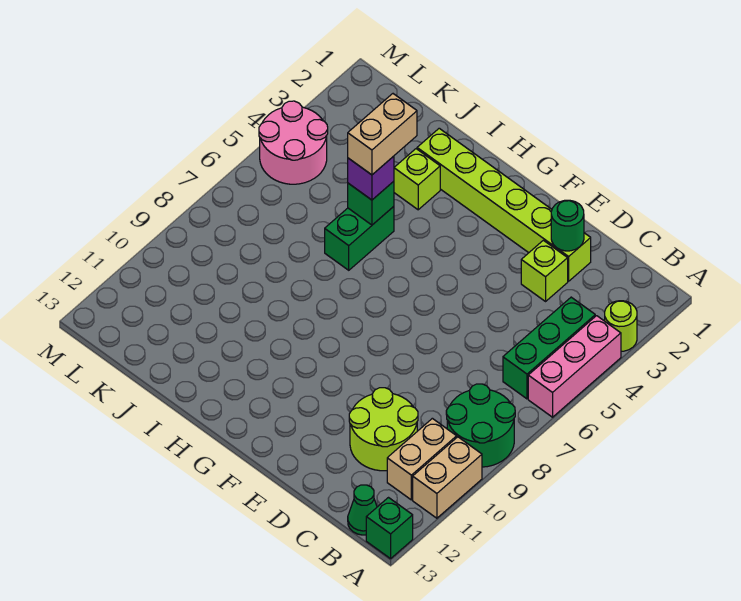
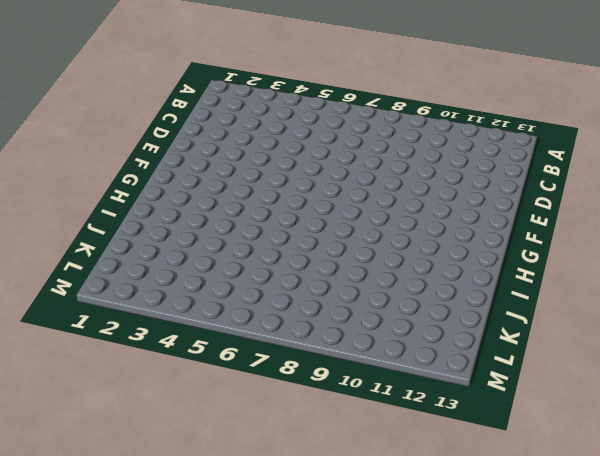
none -> lime 1x1 round brick [605,301,637,351]
none -> pink 1x3 brick [528,316,621,417]
none -> green 2x2 round brick [446,384,515,467]

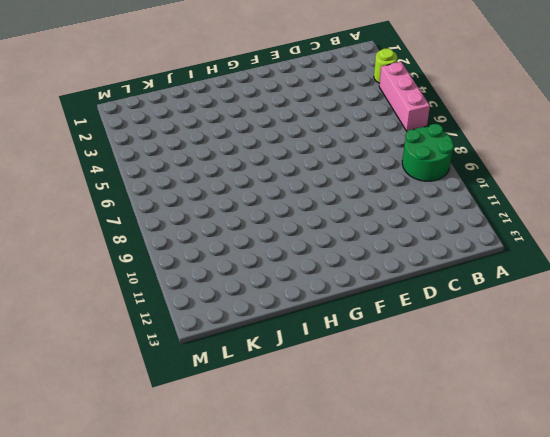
none -> tan 1x2 brick [413,437,482,518]
none -> green 1x1 brick [366,498,413,559]
none -> green 1x3 brick [503,297,595,399]

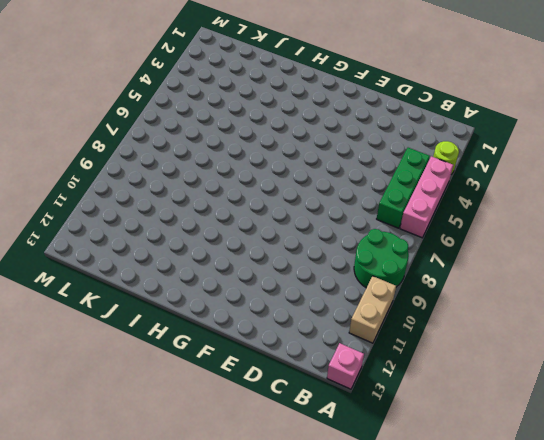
pink 1x1 brick [327,343,364,389] -> green 1x1 brick [366,498,413,559]
none -> tan 1x2 brick [387,418,457,500]
none -> green 1x1 cone [348,485,377,535]
none -> lime 2x2 round brick [349,388,418,471]

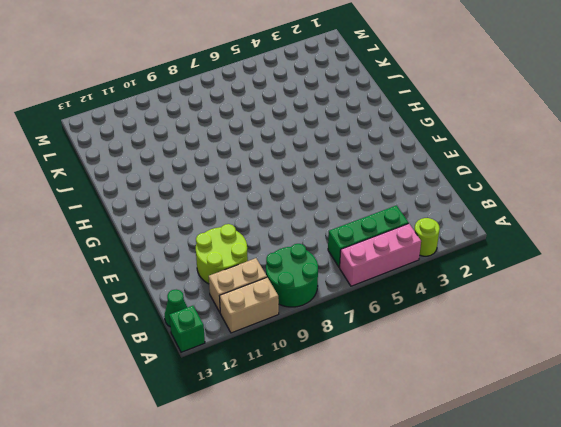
none -> lime 1x6 brick [417,128,591,281]
none -> lime 1x1 brick [521,240,568,301]
none -> lime 1x1 brick [394,149,440,210]

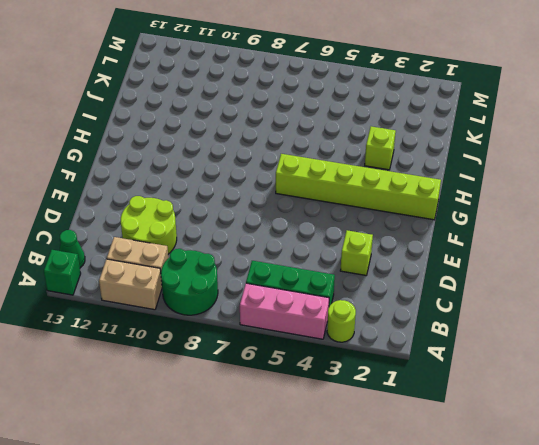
lime 1x6 brick [276,154,441,220] -> lime 1x6 brick turned to [417,128,591,281]
none -> green 1x2 brick [325,207,394,270]
none -> pink 2x2 round brick [259,101,328,184]
none -> green 1x1 round brick [551,200,584,251]

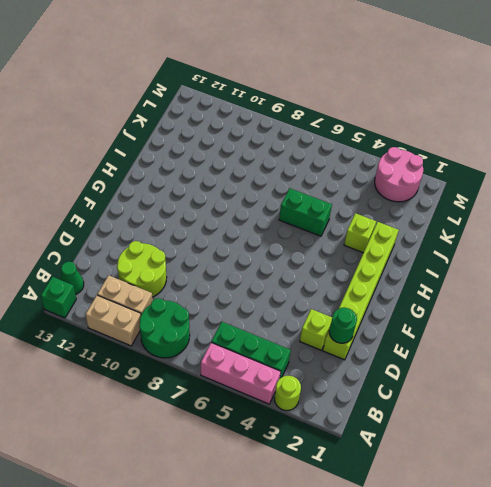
pink 2x2 round brick [375,147,423,202] -> pink 2x2 round brick moved to [259,101,328,184]
none -> green 1x1 brick [348,181,394,225]
none -> purple 1x1 brick [348,156,394,200]
none -> tan 1x2 brick [348,94,417,175]

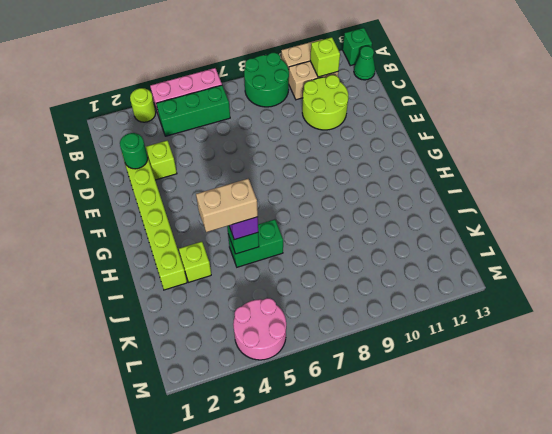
lime 1x1 brick [310,37,340,77] -> none

